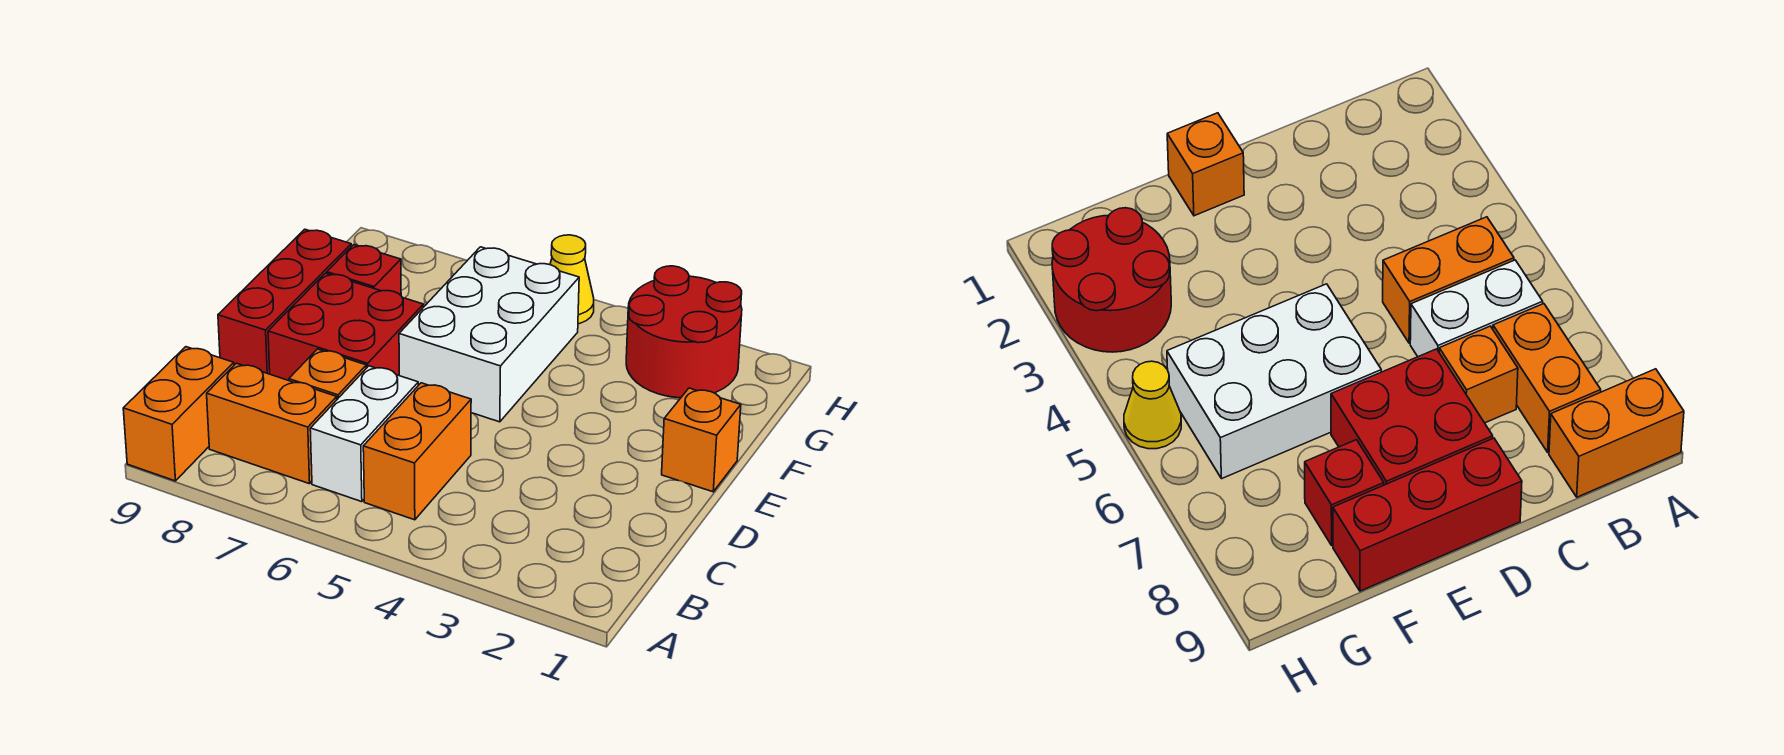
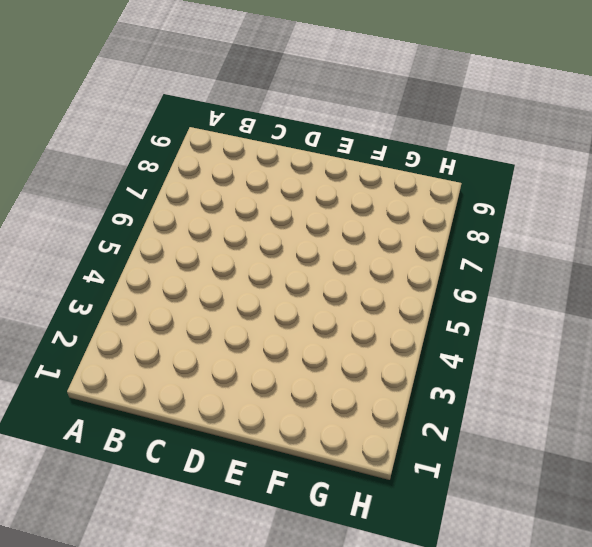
none -> orange 1x2 brick [123,347,234,481]
none -> orange 1x2 brick [363,383,471,520]
none -> white 1x2 brick [310,366,418,502]

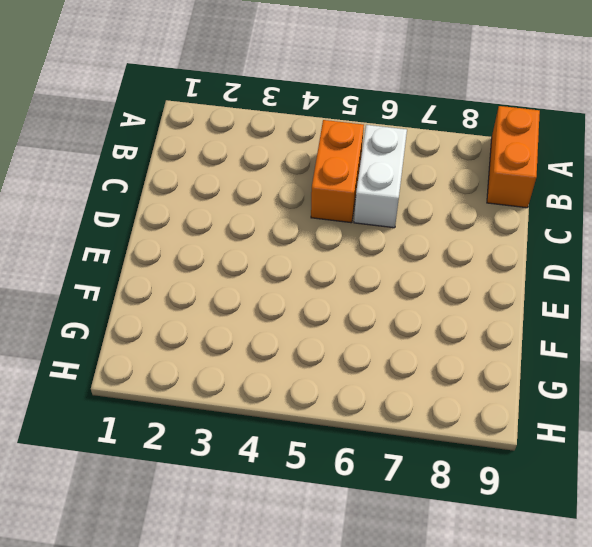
none -> orange 1x2 brick [207,363,337,484]
none -> orange 1x1 brick [289,349,366,399]
none -> red 2x2 brick [268,273,423,381]

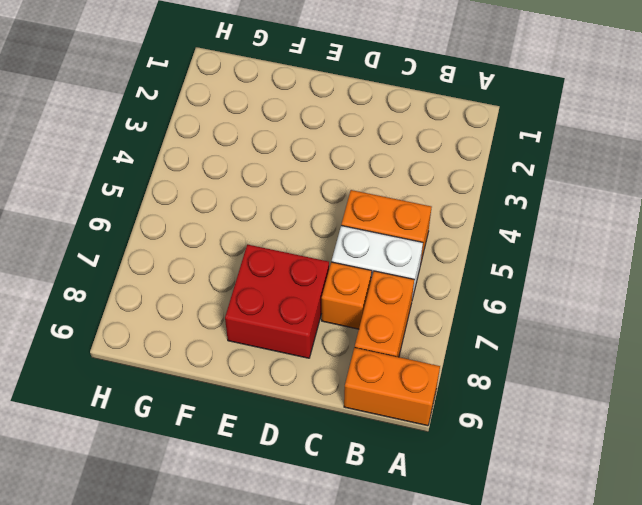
none -> red 1x3 brick [218,229,351,374]
none -> orange 1x1 brick [662,388,741,492]
none -> white 2x3 brick [399,247,579,422]

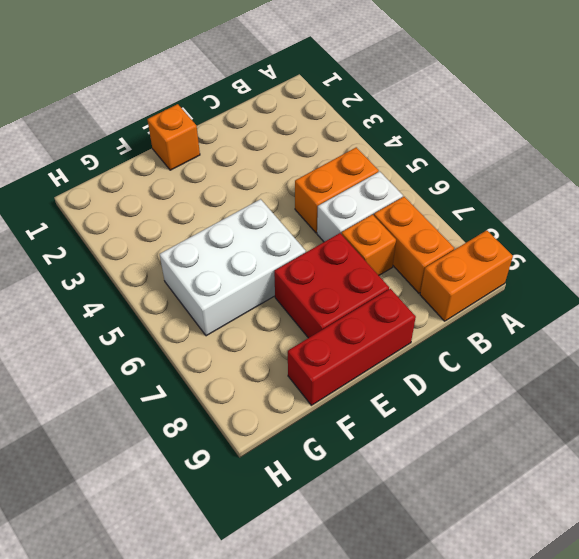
none -> red 1x1 brick [327,245,401,295]
none -> red 2x2 round brick [626,266,742,398]
none -> yellow 1x1 cone [550,235,594,324]

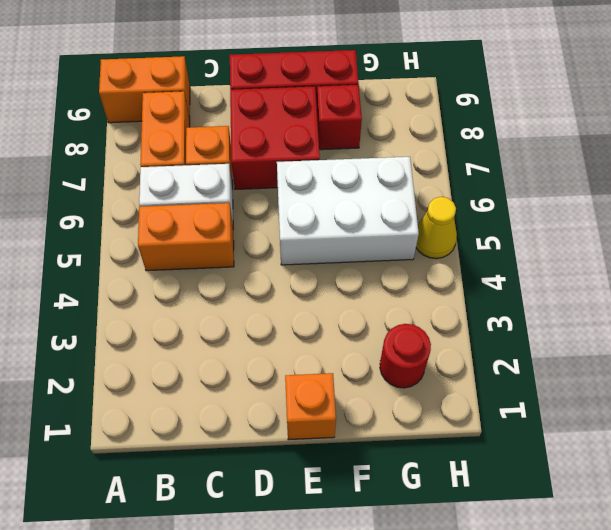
red 1x1 round brick [380,324,431,388] -> red 2x2 round brick [626,266,742,398]

